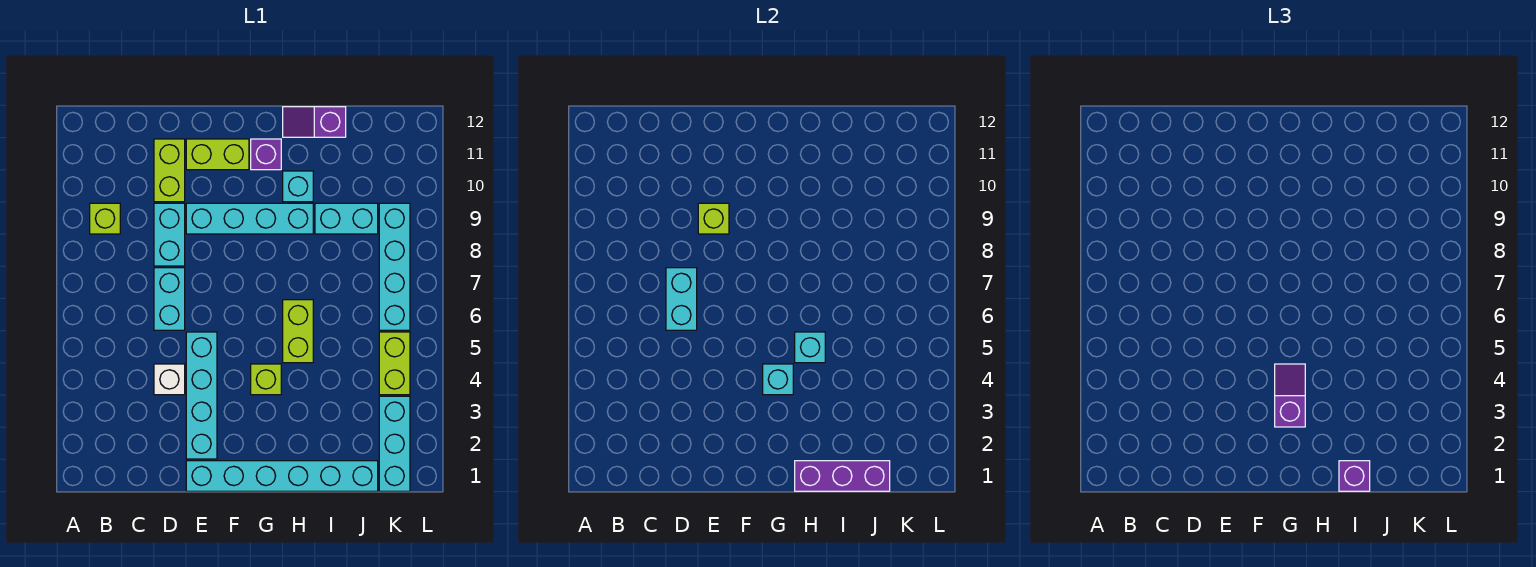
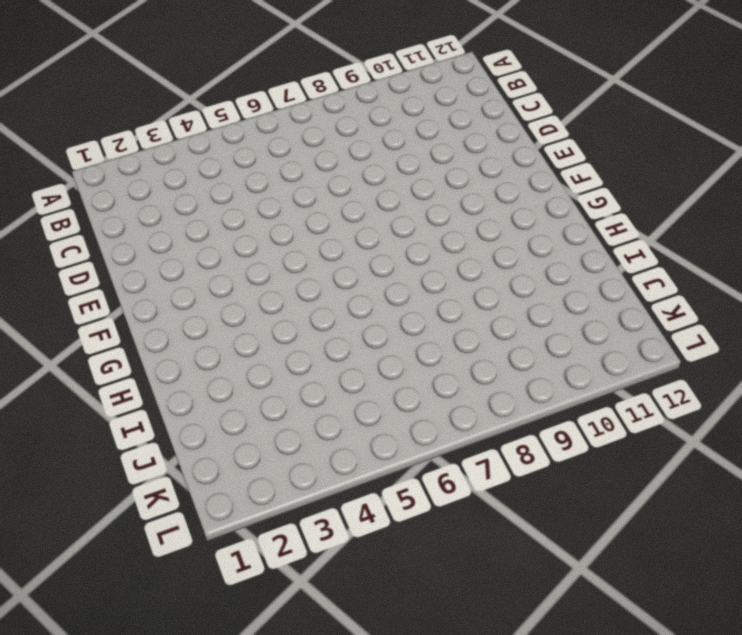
none -> lime 1x1 brick [90,203,120,234]
none -> white 1x1 brick [154,364,185,395]
none -> cyan 1x2 brick [154,268,185,330]

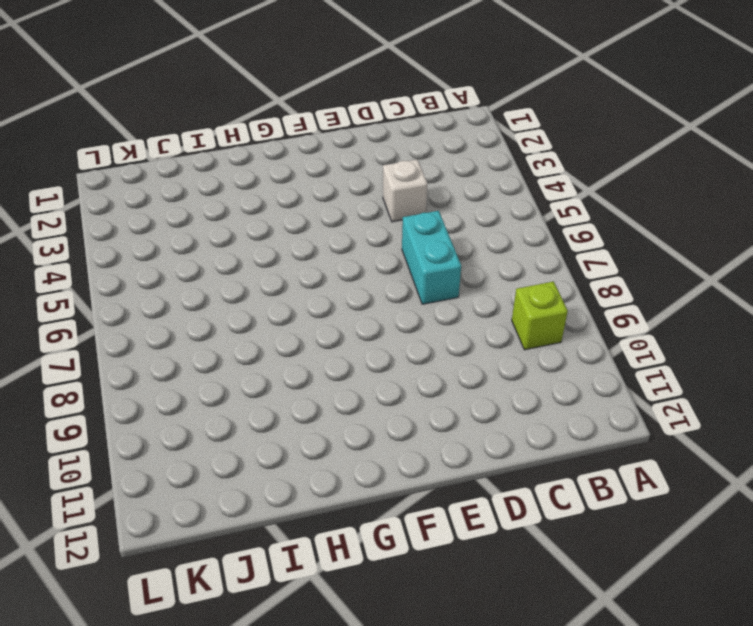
none -> cyan 1x2 brick [154,203,185,266]
none -> lime 1x2 brick [154,139,185,202]
none -> cyan 1x6 brick [186,461,378,491]

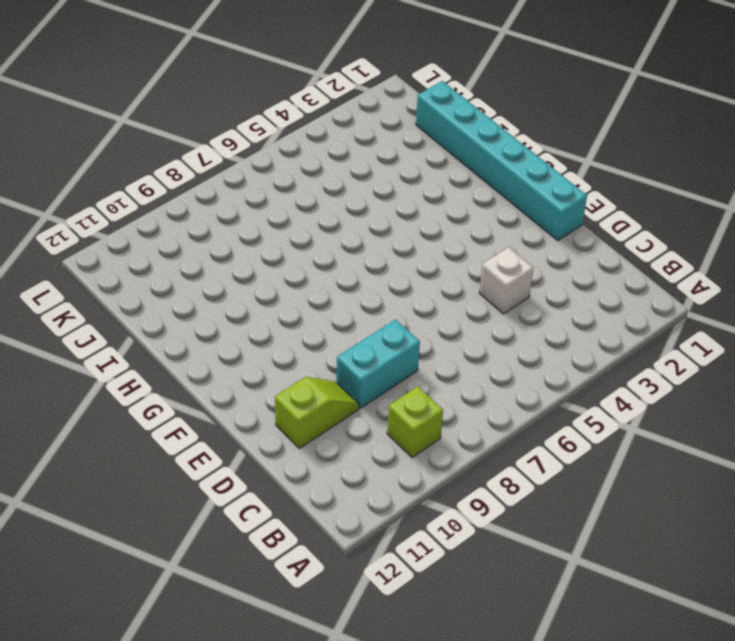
lime 1x2 slope [275,377,359,448] -> lime 1x2 brick [154,139,185,202]
none -> cyan 1x2 brick [154,268,185,330]
none -> cyan 1x4 brick [186,332,217,459]
none -> cyan 1x4 brick [186,203,313,234]

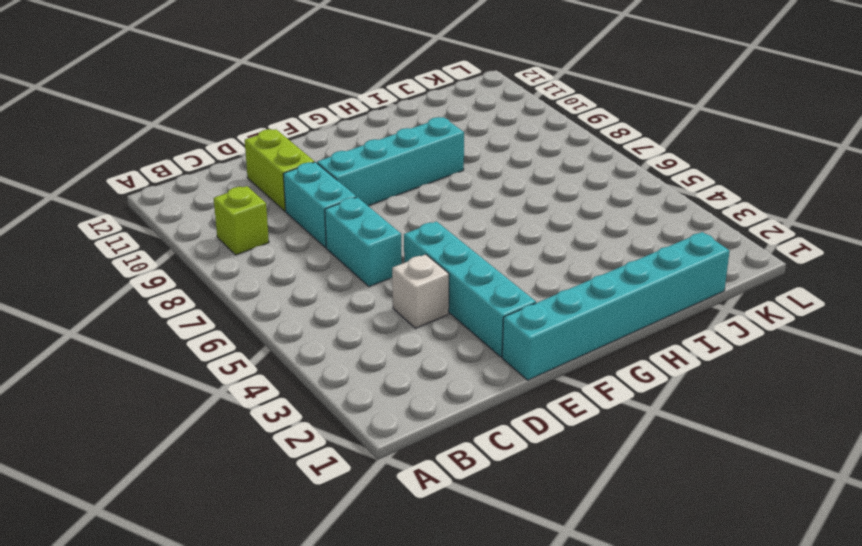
none -> lime 1x2 brick [186,139,249,170]
none -> lime 1x1 brick [251,364,281,395]
none -> purple 1x1 brick [251,139,281,170]

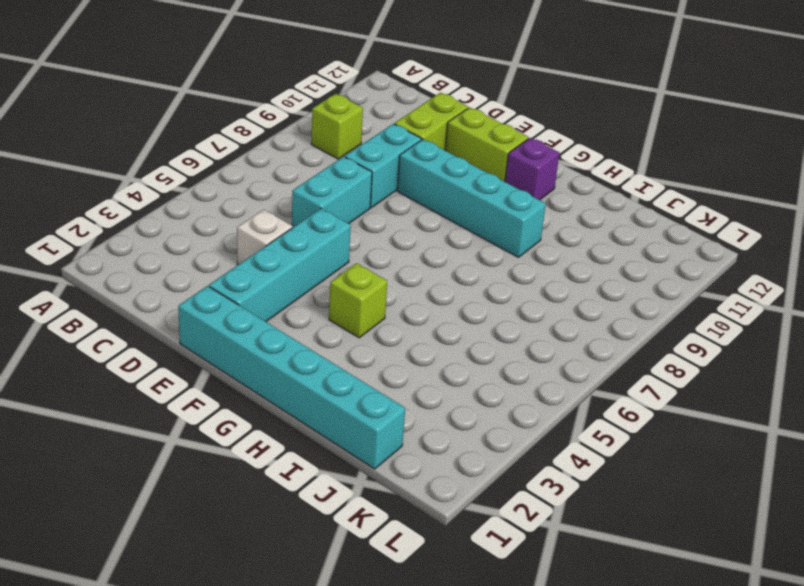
none -> lime 1x2 brick [283,300,313,363]
none -> cyan 1x1 brick [283,171,313,202]
none -> purple 1x2 slope [283,107,346,137]

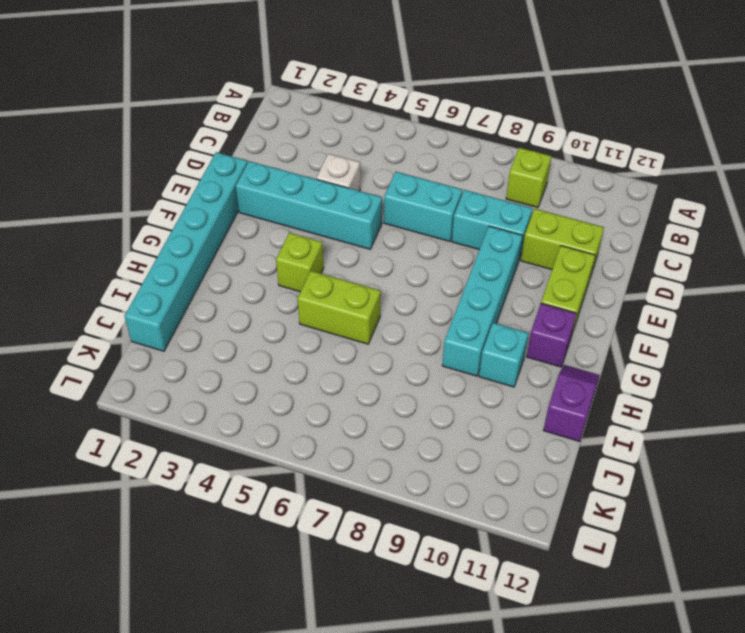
none -> cyan 1x2 brick [315,203,378,234]
none -> cyan 1x3 brick [379,396,410,491]
none -> lime 1x2 brick [379,332,410,395]

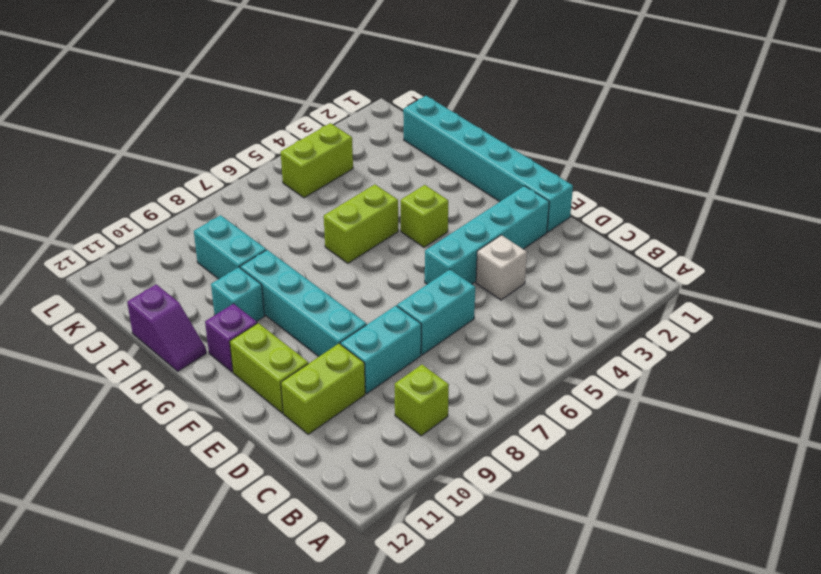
none -> cyan 1x3 brick [379,396,410,491]
none -> cyan 1x4 brick [379,203,410,330]
none -> cyan 1x2 brick [666,268,697,330]

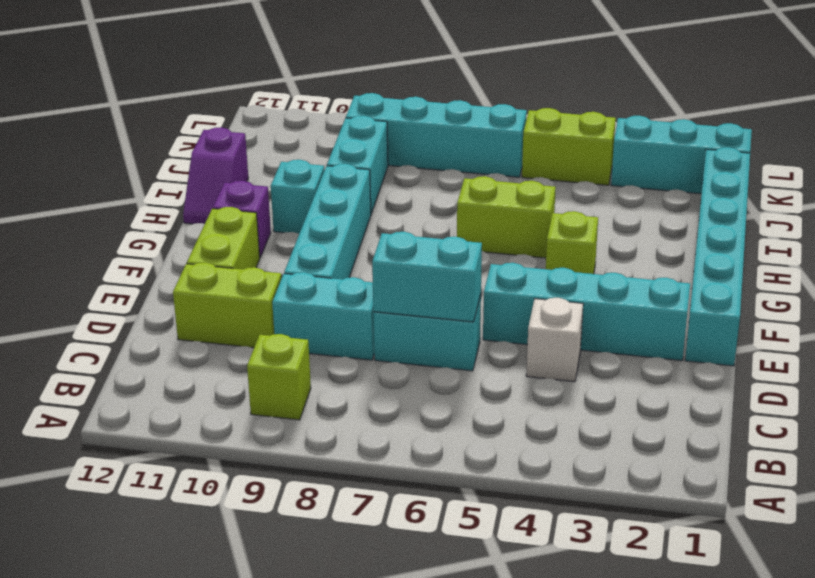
none -> lime 1x1 brick [698,203,729,234]
none -> cyan 1x1 brick [763,364,793,395]
none -> purple 1x3 brick [795,461,890,491]

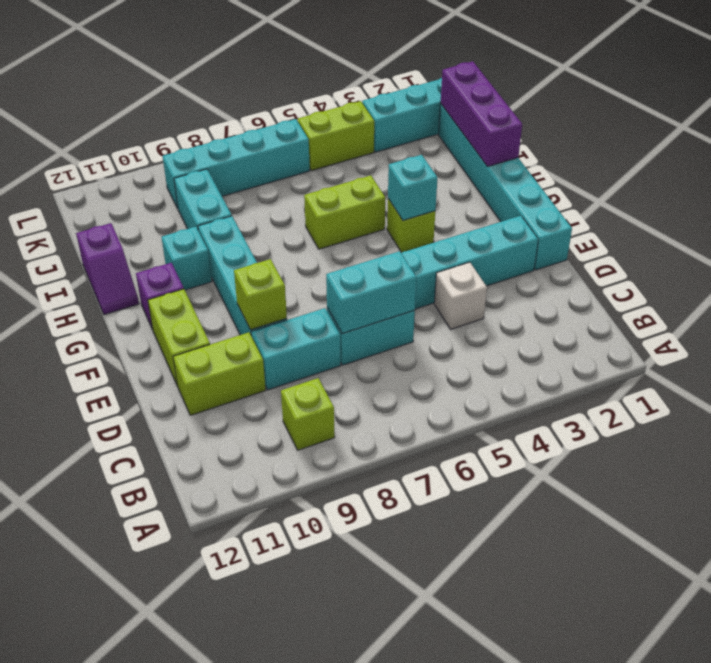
none -> cyan 1x1 brick [795,332,825,363]
none -> purple 1x2 slope [1275,364,1305,427]
none -> purple 1x1 brick [1339,461,1370,491]

